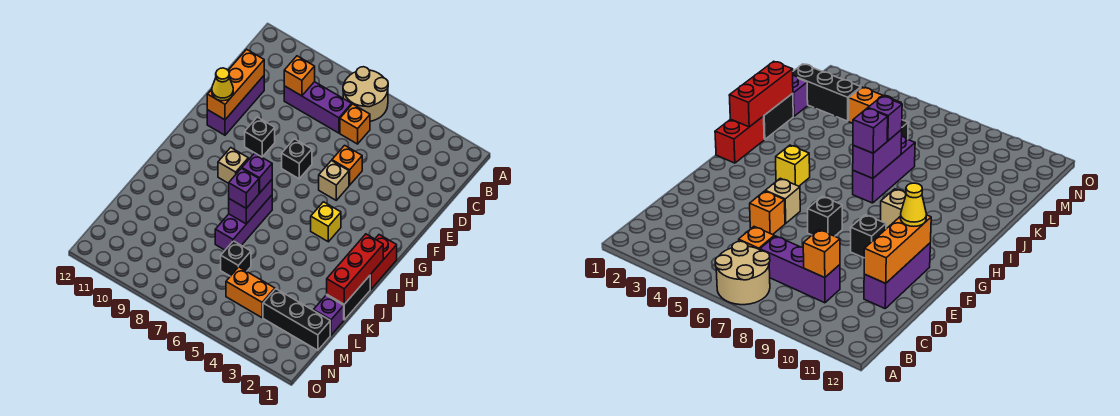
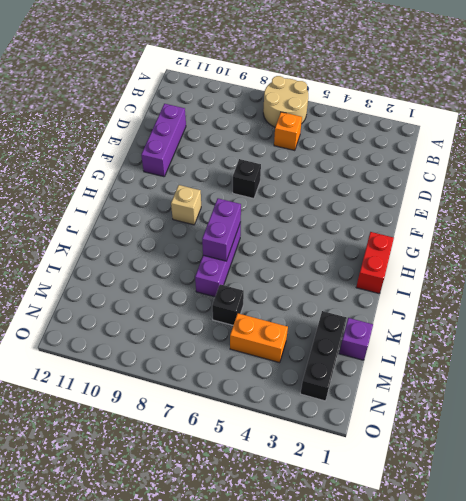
black 1x3 brick [300,311,347,401] -> black 1x3 brick turned to [263,289,330,350]
none -> purple 1x3 brick [284,82,352,133]
none -> orange 1x1 brick [332,145,362,185]
none -> tan 1x1 brick [319,161,349,200]

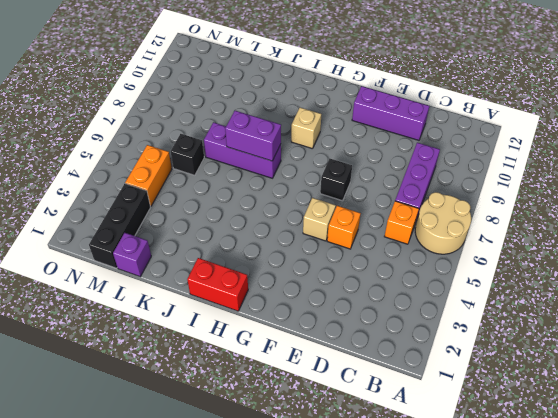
none -> black 1x1 brick [245,117,275,157]
none -> yellow 1x1 brick [311,202,341,242]
none -> black 1x2 brick [327,276,370,320]

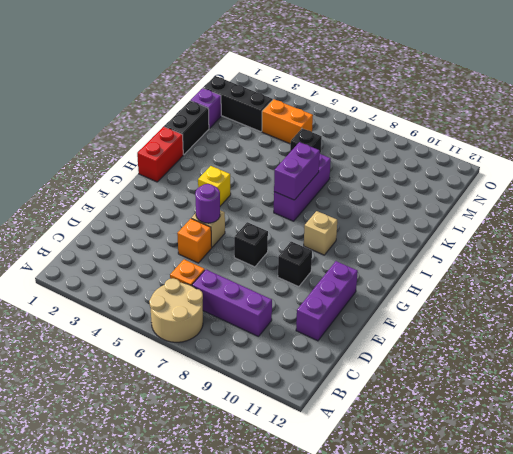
purple 1x1 round brick [195,184,220,223] -> none
none -> orange 1x1 brick [284,56,315,96]
none -> orange 1x3 brick [207,49,264,120]
none -> red 1x3 brick [327,234,383,304]

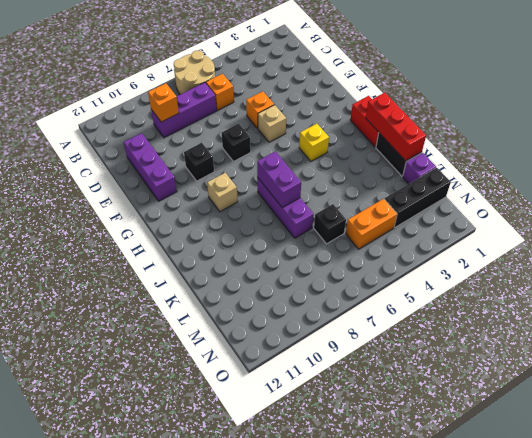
none -> orange 1x3 brick [207,49,264,120]
none -> yellow 1x1 cone [212,68,233,101]
none -> purple 1x1 brick [242,153,272,193]

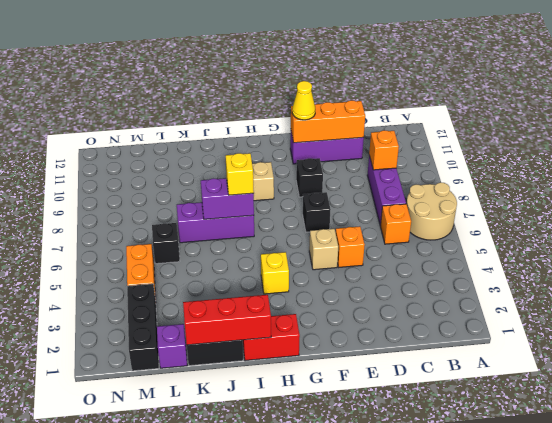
yellow 1x1 brick [226,153,254,195] -> purple 1x1 brick [242,153,272,193]
none -> purple 1x1 brick [229,168,259,208]

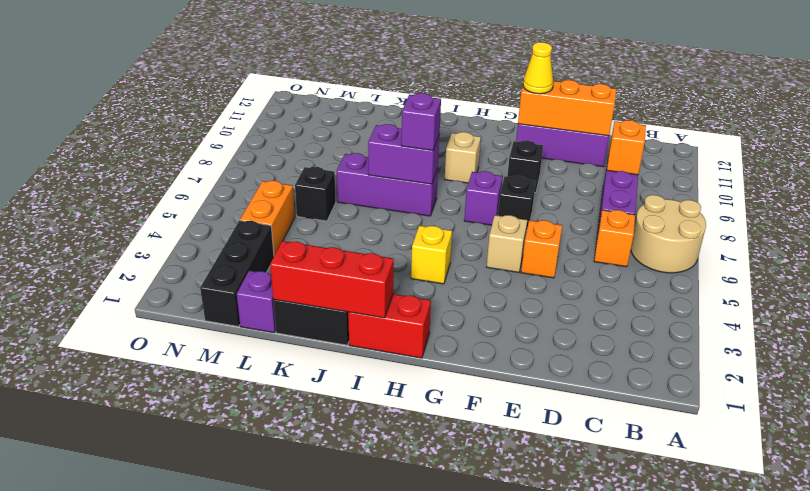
purple 1x1 brick [464,171,503,225] -> purple 1x1 brick moved to [229,168,259,208]

